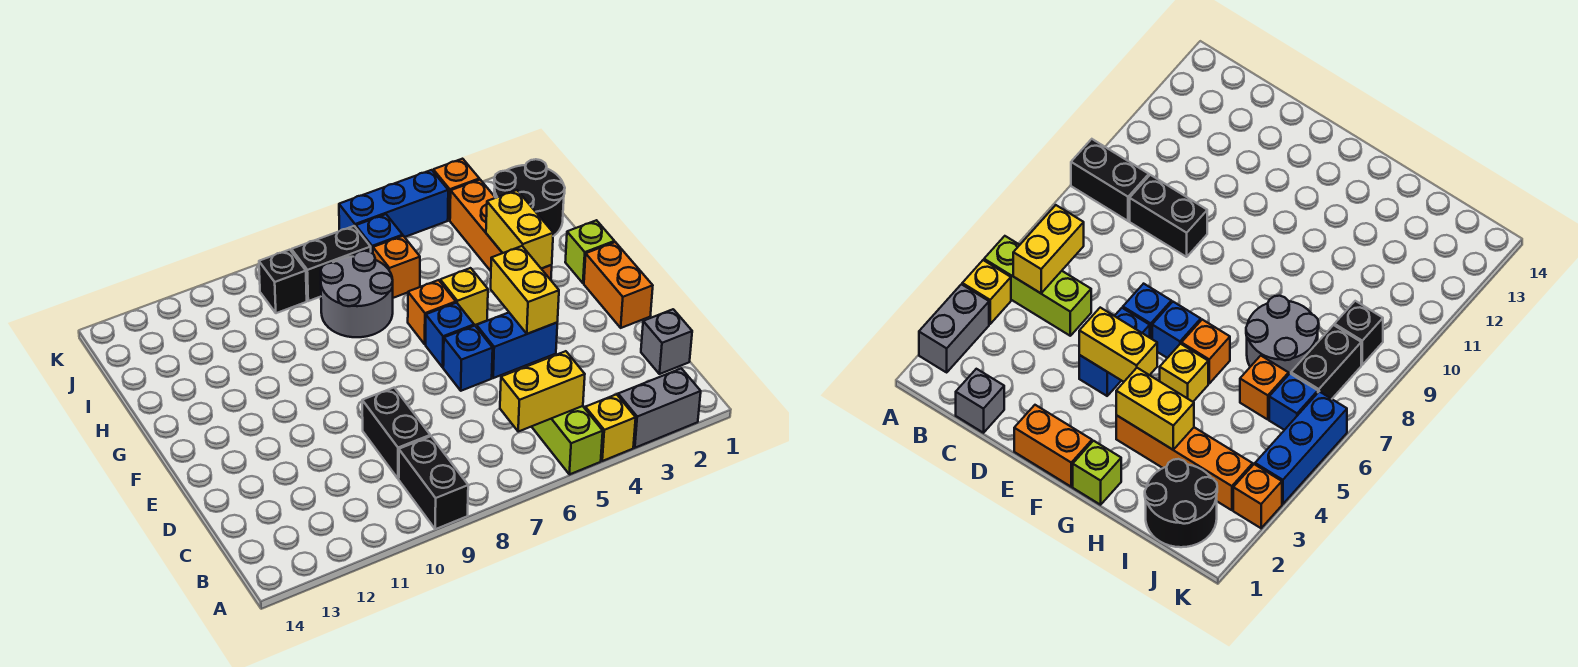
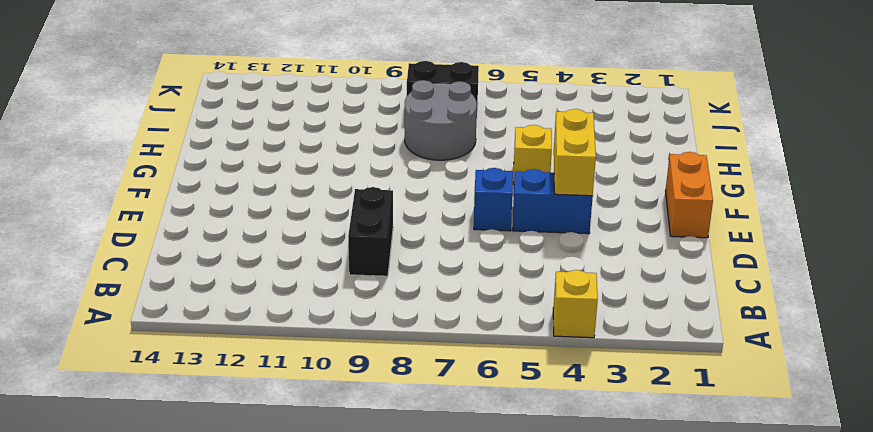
none -> grey 1x2 brick [618,368,701,448]
none -> lime 1x3 brick [532,406,603,474]
none -> black 1x2 brick [399,436,468,529]

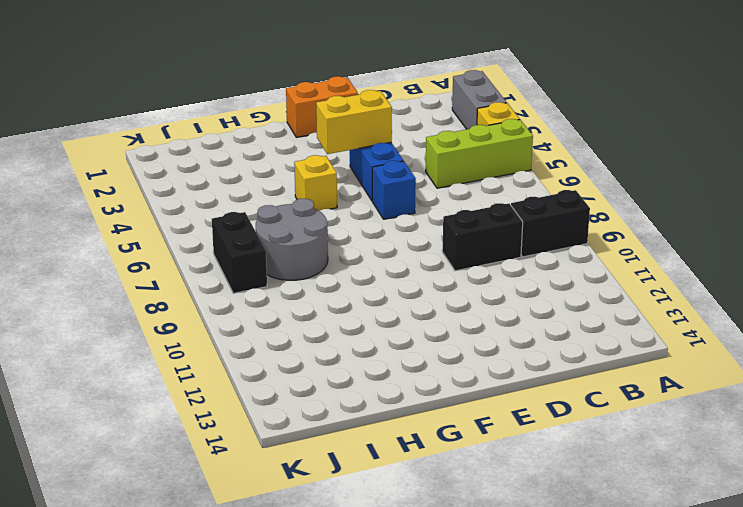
none -> grey 1x1 brick [641,309,692,374]
none -> blue 1x1 brick [426,303,474,367]
none -> lime 1x1 brick [565,220,614,283]

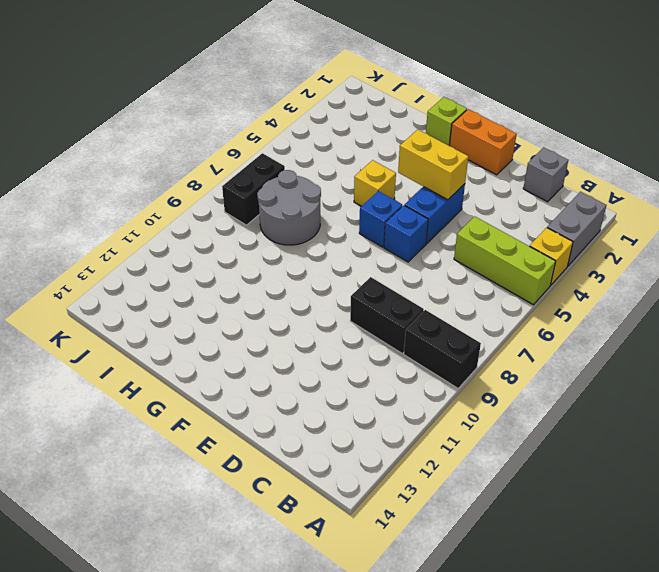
none -> orange 1x4 brick [450,180,552,280]
none -> orange 1x1 brick [408,280,456,344]
none -> black 2x2 round brick [494,159,565,236]

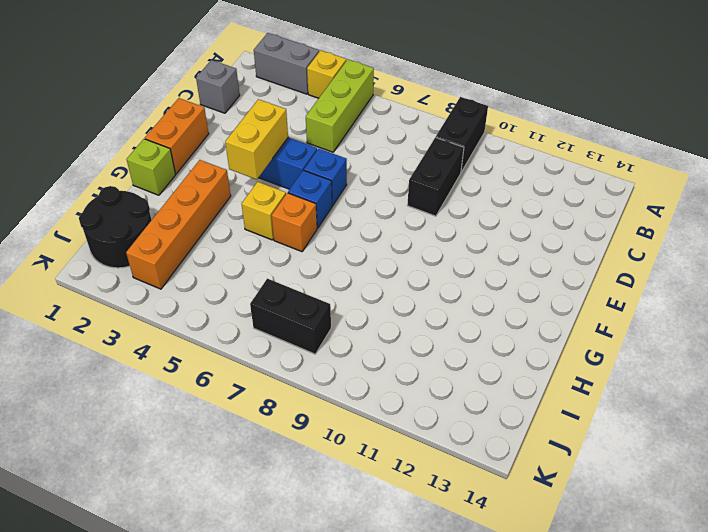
none -> grey 2x2 round brick [321,251,393,337]
none -> orange 1x1 brick [373,236,420,298]
none -> blue 1x1 brick [356,214,403,254]

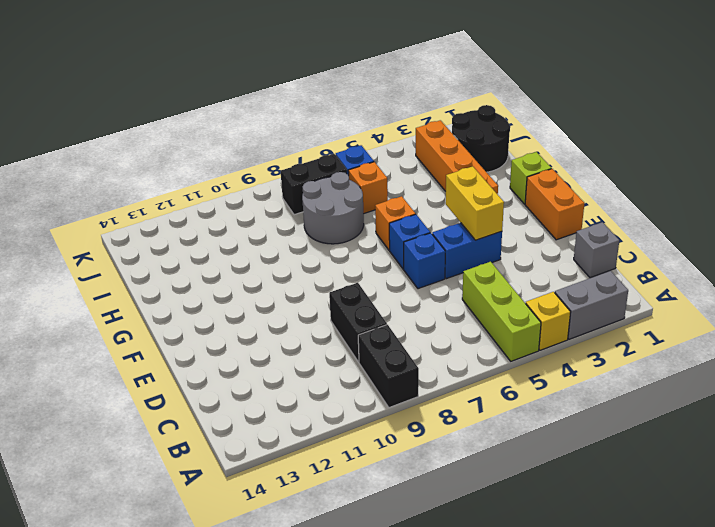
none -> yellow 1x1 brick [440,268,488,325]
none -> black 1x1 brick [259,250,307,313]
none -> orange 1x1 brick [433,159,479,220]

